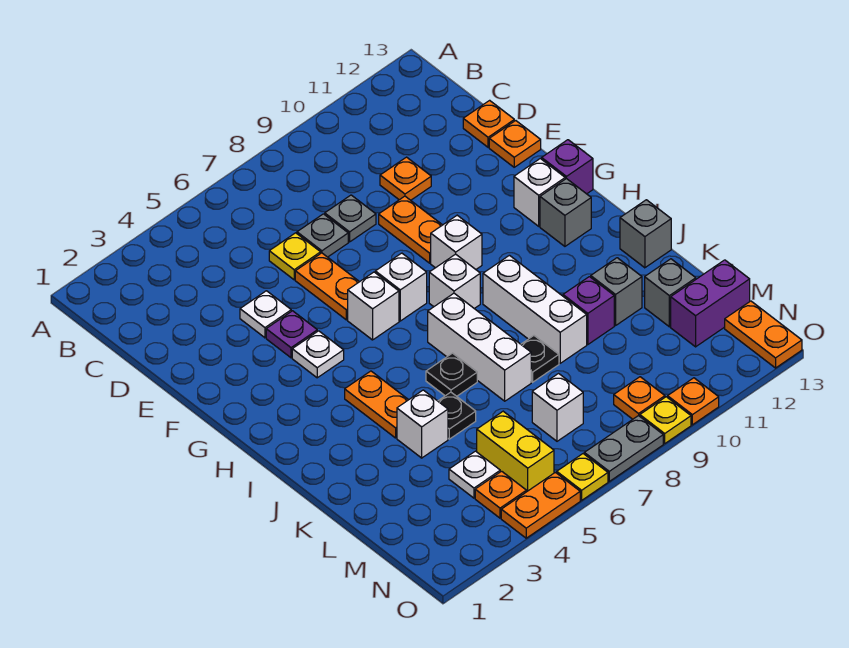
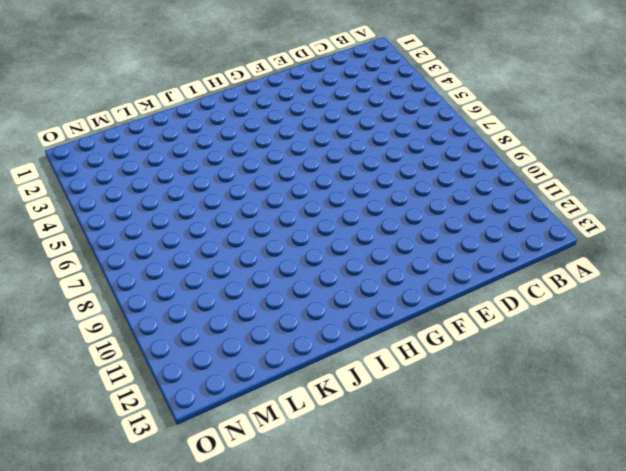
none -> yellow 1x1 plate [269,233,321,280]
none -> grey 1x1 plate [297,214,348,257]
none -> grey 1x1 plate [325,195,376,242]
none -> orange 1x1 plate [380,157,431,200]

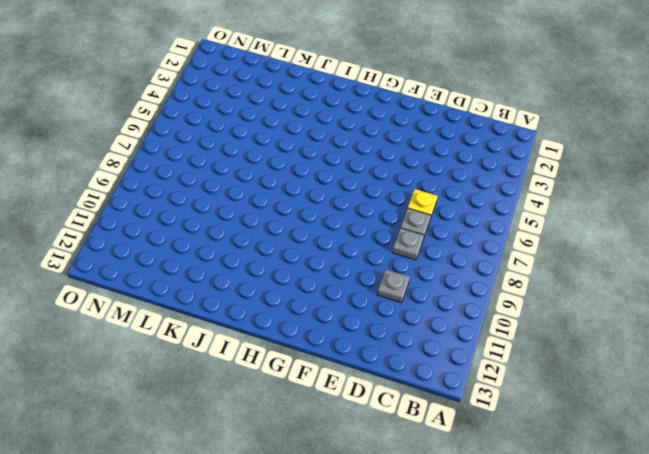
grey 1x1 plate [377,269,410,303] -> orange 1x1 plate [380,157,431,200]
none -> orange 1x1 plate [463,100,514,147]
none -> white 1x1 plate [240,291,291,338]
none -> orange 1x2 plate [295,253,359,320]
none -> orange 1x2 plate [379,196,442,263]

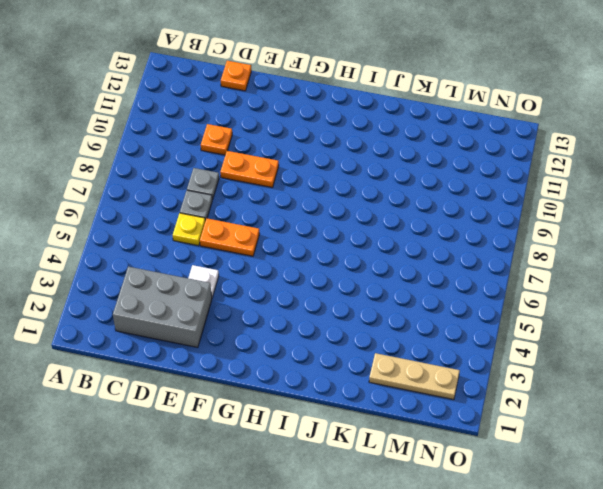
grey 2x3 brick [113,266,212,348] -> none
tan 1x3 plate [369,353,460,400] -> none
none -> orange 1x1 plate [489,121,541,167]
none -> purple 1x1 plate [266,311,317,358]
none -> white 1x1 plate [292,331,344,378]
none -> white 1x1 brick [348,272,399,340]

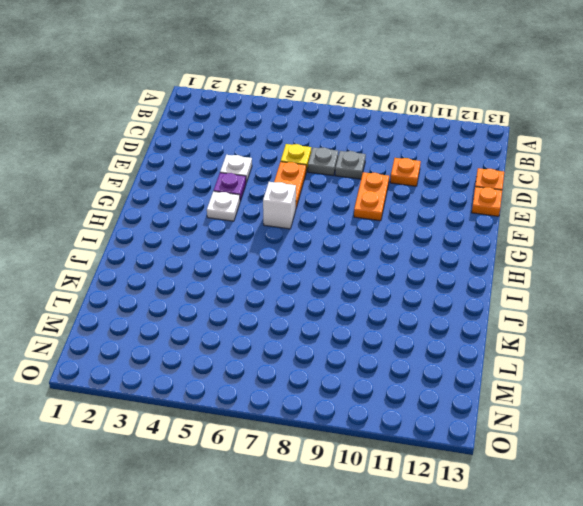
none -> white 1x1 brick [375,253,427,321]
none -> white 1x1 brick [431,215,482,269]
none -> white 1x1 brick [514,159,565,226]
none -> purple 1x1 brick [542,140,593,194]

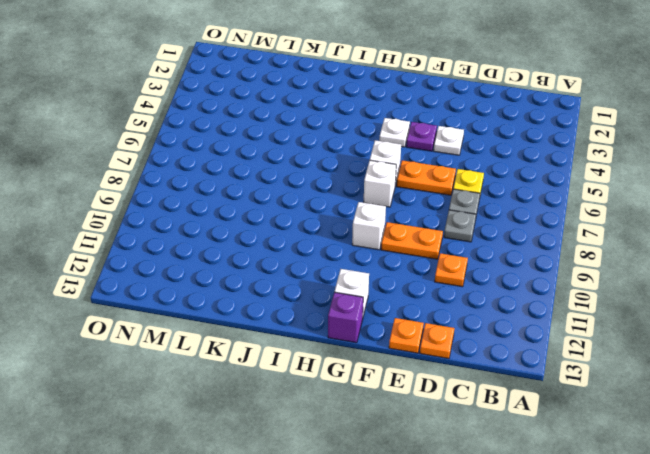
none -> white 1x1 brick [429,254,480,309]
none -> grey 1x1 brick [540,178,591,246]
none -> orange 1x2 plate [345,371,408,438]
none -> white 1x3 brick [428,293,531,401]

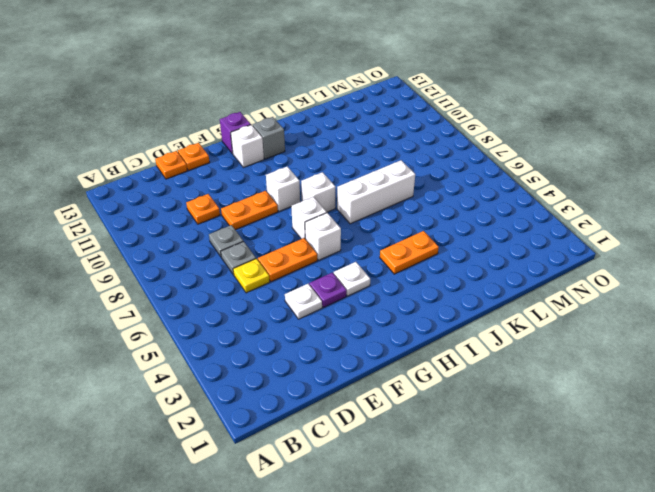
none -> white 1x3 brick [483,255,587,363]
none -> black 1x1 plate [426,353,477,396]
none -> grey 1x1 brick [620,200,671,268]
none -> white 1x1 brick [397,390,448,458]

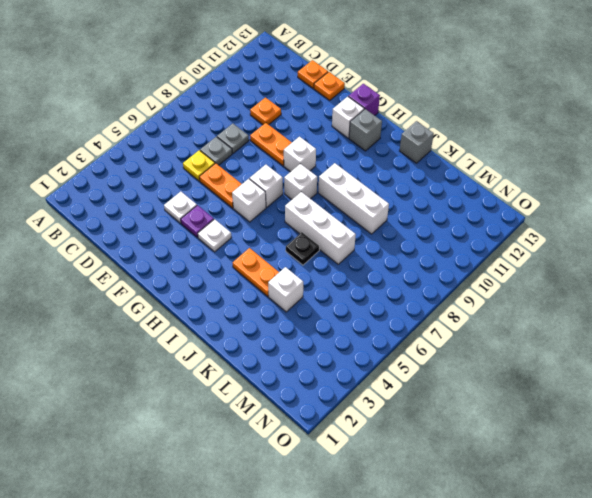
none -> black 1x1 plate [438,392,476,439]
none -> black 1x1 plate [521,336,559,382]
none -> purple 1x1 brick [563,277,614,344]
none -> grey 1x1 brick [591,258,642,325]

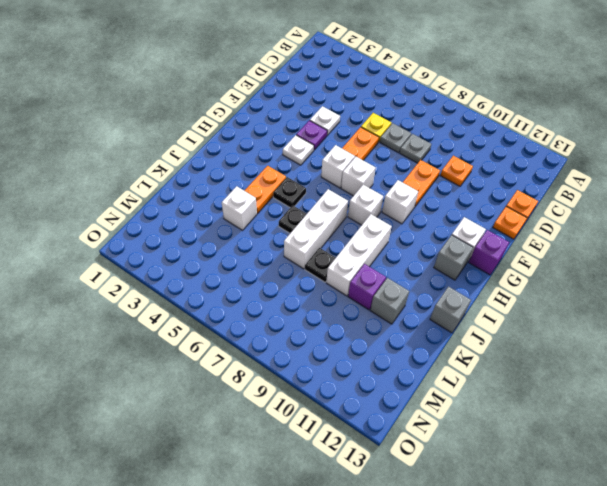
black 1x1 plate [273,177,306,208] -> black 1x1 plate moved to [438,392,476,439]
none -> grey 1x1 brick [645,259,696,327]
none -> white 1x1 plate [449,451,500,498]
none -> yellow 1x2 brick [477,411,554,492]
none -> white 1x1 brick [532,374,583,441]

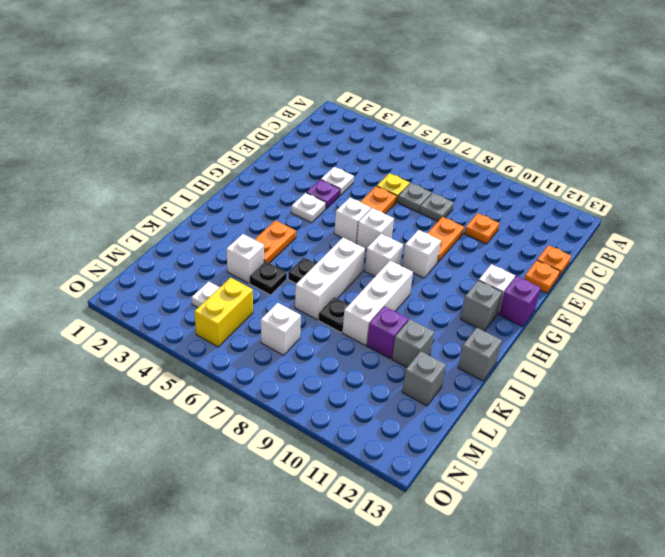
none -> purple 1x2 brick [671,260,750,347]
none -> orange 1x1 plate [475,471,526,518]
none -> orange 1x1 plate [614,377,665,419]
none -> orange 1x2 plate [725,301,802,368]

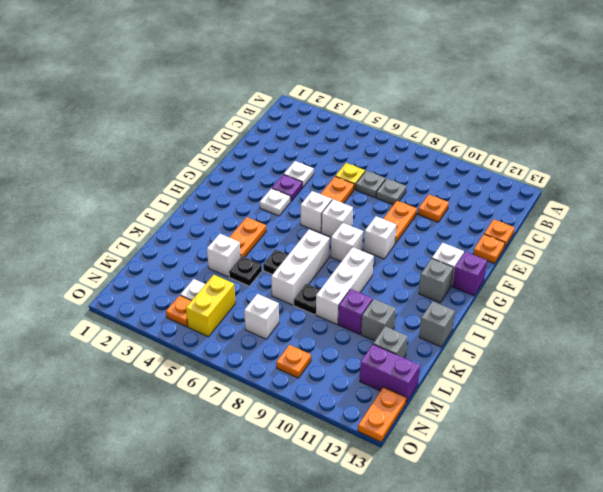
none -> orange 1x2 plate [501,472,580,538]
none -> yellow 1x1 plate [557,454,608,500]
none -> grey 1x2 plate [584,416,663,481]
none -> yellow 1x1 plate [640,397,691,443]

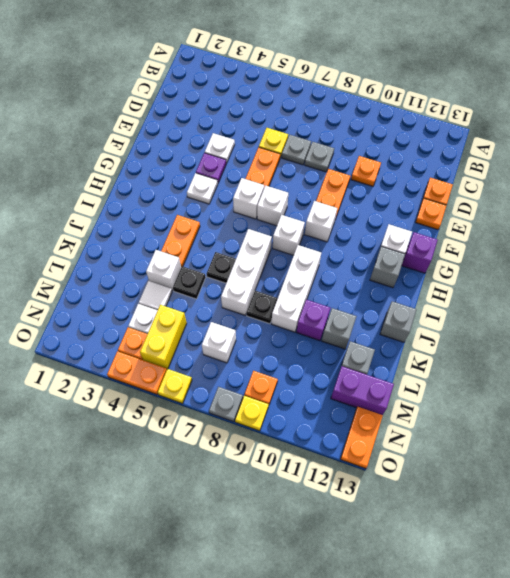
white 1x1 tile [139,281,172,310] -> none
grey 1x1 plate [209,387,243,422] -> grey 1x2 plate [584,416,663,481]
none -> orange 1x1 plate [668,378,719,425]

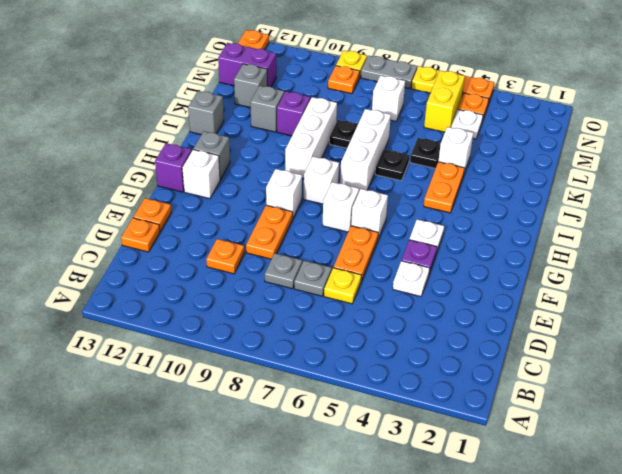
none -> orange 1x1 plate [668,378,719,425]

